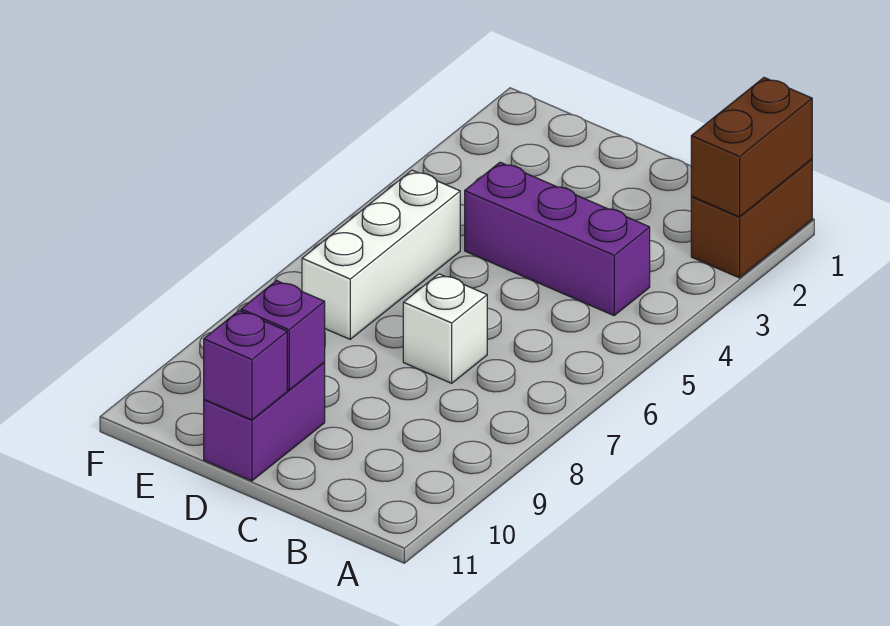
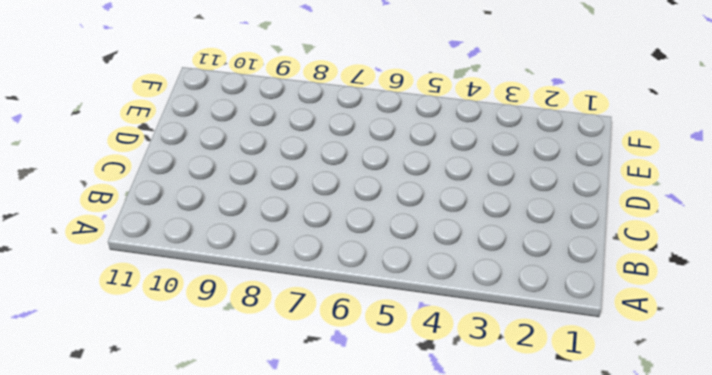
none -> brown 1x2 brick [691,159,812,278]
none -> purple 1x3 brick [465,162,650,315]

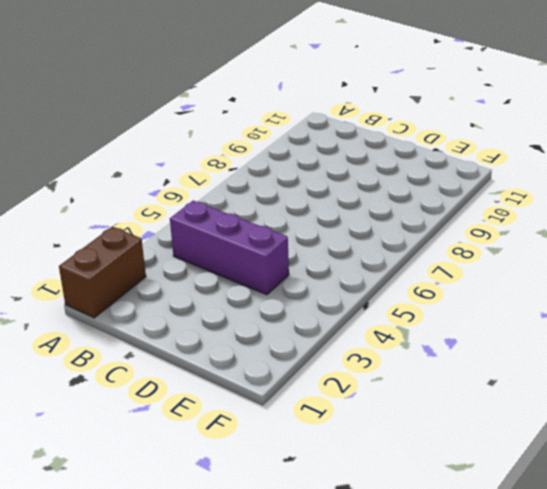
none -> white 1x1 brick [403,274,487,383]
none -> purple 1x2 brick [204,363,325,481]

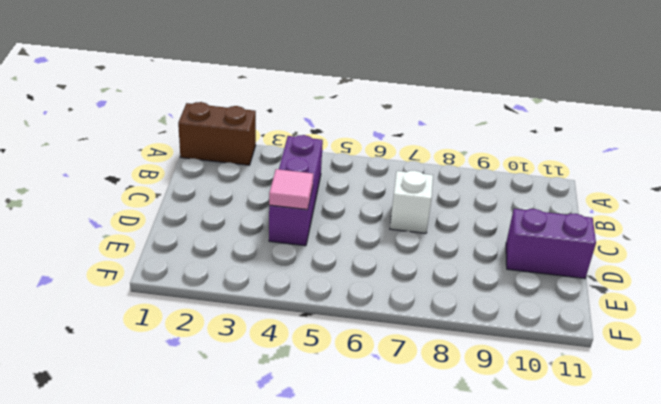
pink 1x1 tile [269,169,313,210] -> none
none -> white 1x3 brick [302,170,460,339]
none -> brown 1x2 brick [691,78,812,217]

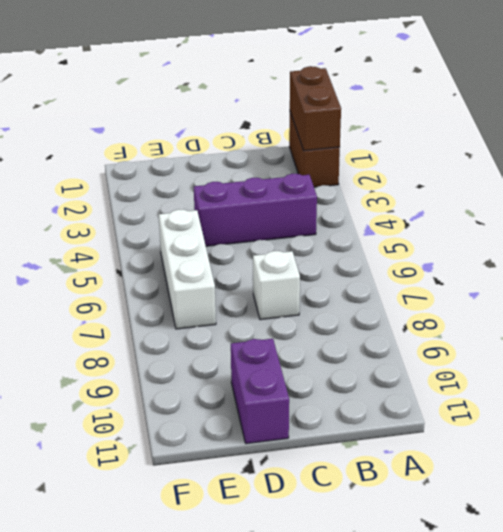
none -> purple 1x1 brick [241,281,325,390]
none -> purple 1x1 brick [204,310,287,420]

